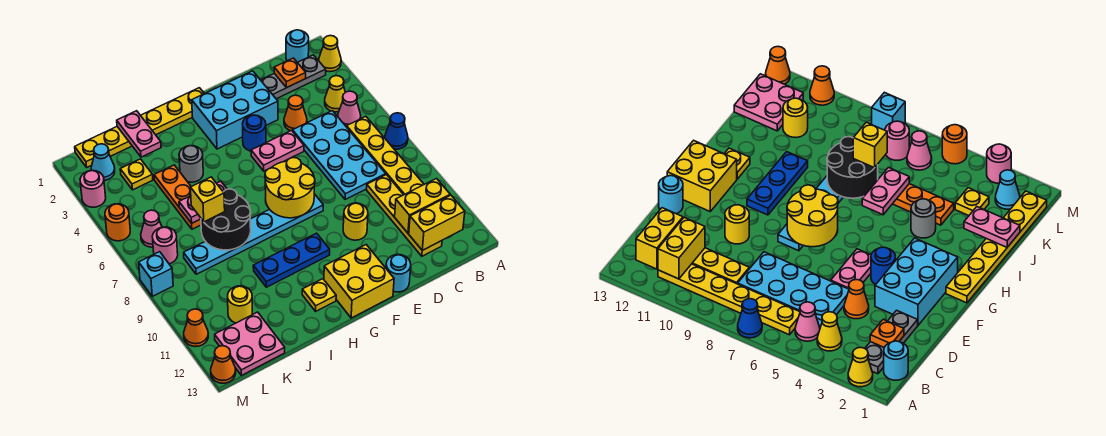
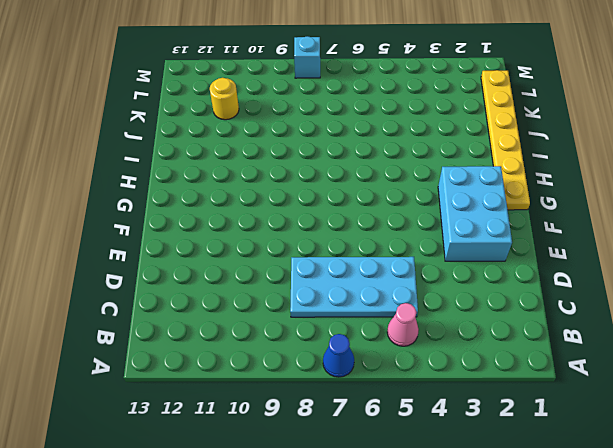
none -> yellow 1x1 cone [319,36,341,72]
none -> cyan 1x1 round brick [286,30,309,62]
none -> grey 1x3 plate [261,55,326,99]
none -> yellow 1x1 cone [325,76,345,112]

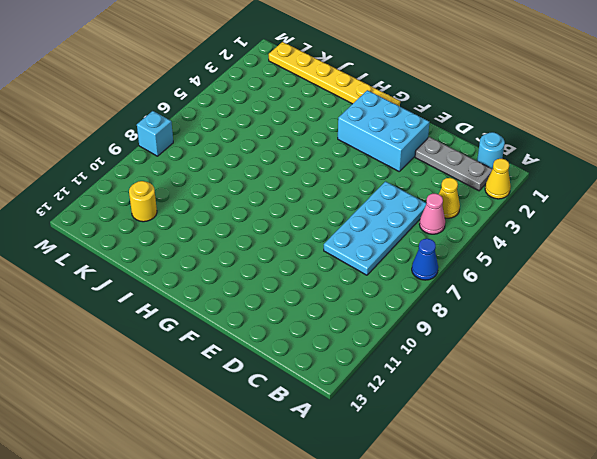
none -> yellow 1x6 plate [347,116,424,195]
none -> yellow 1x4 plate [367,175,442,256]
none -> orange 1x1 cone [284,95,307,131]
none -> pink 1x2 plate [251,131,304,171]

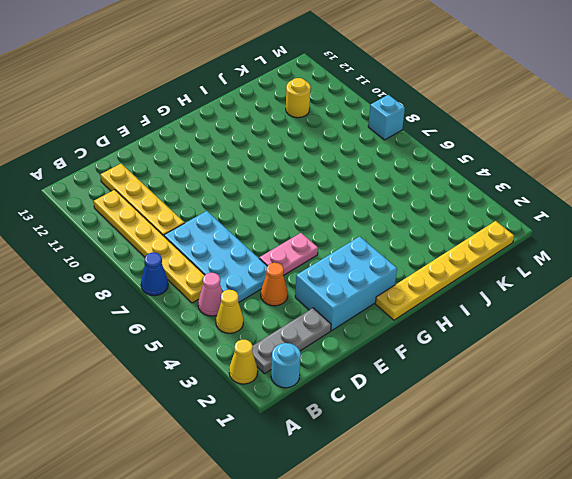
none -> yellow 1x1 round brick [343,203,368,240]
none -> cyan 1x1 round brick [386,255,411,292]
none -> blue 1x1 round brick [243,115,266,151]
none -> cyan 1x6 plate [184,194,323,274]

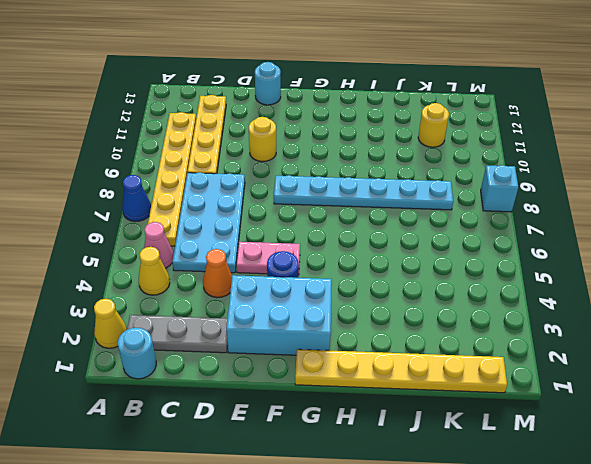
none -> yellow 2x2 brick [324,245,394,318]
none -> blue 1x3 plate [253,233,330,287]
none -> yellow 1x1 plate [302,279,336,311]
none -> grey 1x1 round brick [179,146,203,182]

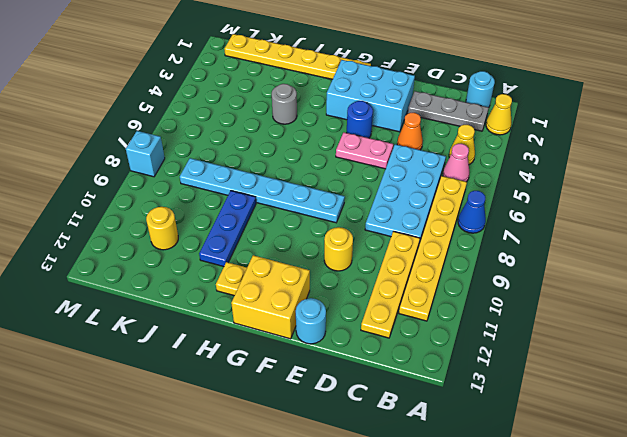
blue 1x3 plate [199,191,256,267] -> blue 1x3 plate turned to [253,233,330,287]
none -> orange 1x3 plate [154,165,201,229]
none -> yellow 1x1 plate [120,159,153,190]
none -> pink 2x2 plate [215,312,285,375]
none -> cyan 1x1 cone [91,144,115,180]

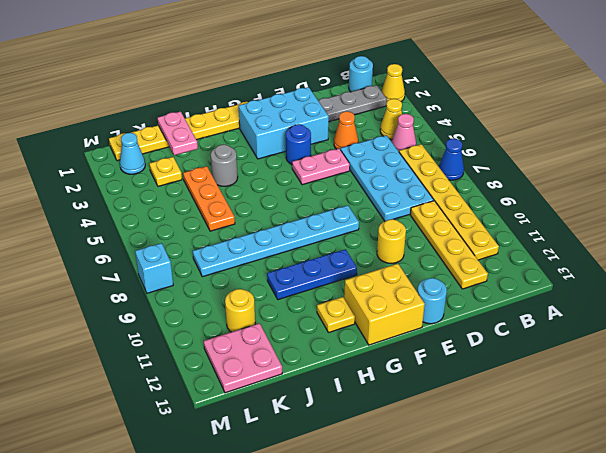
none -> pink 1x1 cone [141,210,162,247]
none -> pink 1x1 round brick [152,227,178,264]
none -> pink 1x1 round brick [80,170,106,207]
none -> orange 1x1 round brick [105,204,130,241]

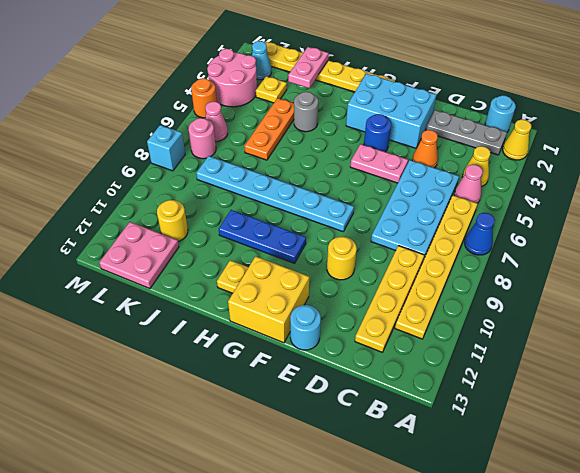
pink 2x2 round brick [207,49,257,107] -> pink 1x1 round brick [80,170,106,207]
none -> orange 1x1 cone [184,309,208,347]
none -> orange 1x1 cone [211,346,236,383]
none -> yellow 1x2 brick [395,179,450,233]
none -> yellow 1x2 brick [409,195,465,250]

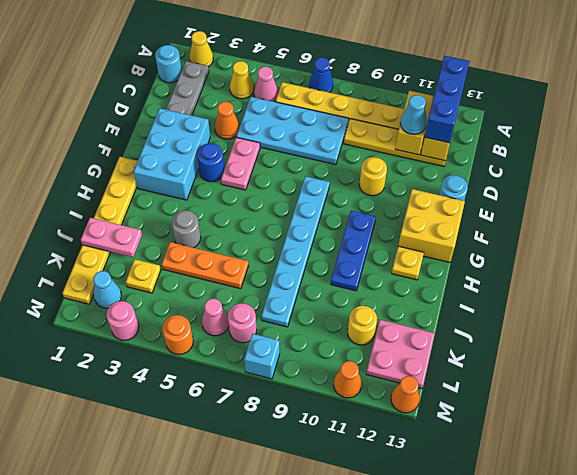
blue 1x3 brick [425,56,469,143] -> none
cyan 1x1 cone [401,95,427,135] -> none
none -> orange 1x1 plate [274,58,306,88]
none -> yellow 2x2 round brick [265,158,315,218]
none -> pink 1x2 plate [179,181,227,223]
none -> black 2x2 round brick [201,189,251,250]

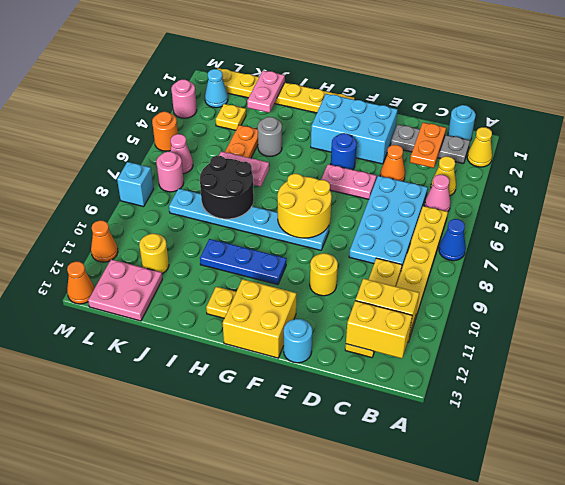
orange 1x2 plate [410,123,446,168] -> orange 1x1 plate [274,58,306,88]
none -> yellow 1x1 brick [190,177,225,222]

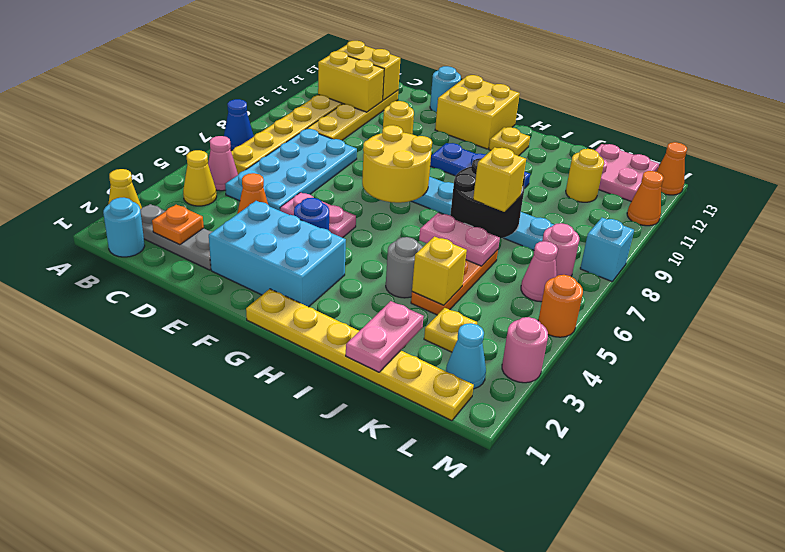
yellow 1x1 brick [412,237,467,305] -> none

